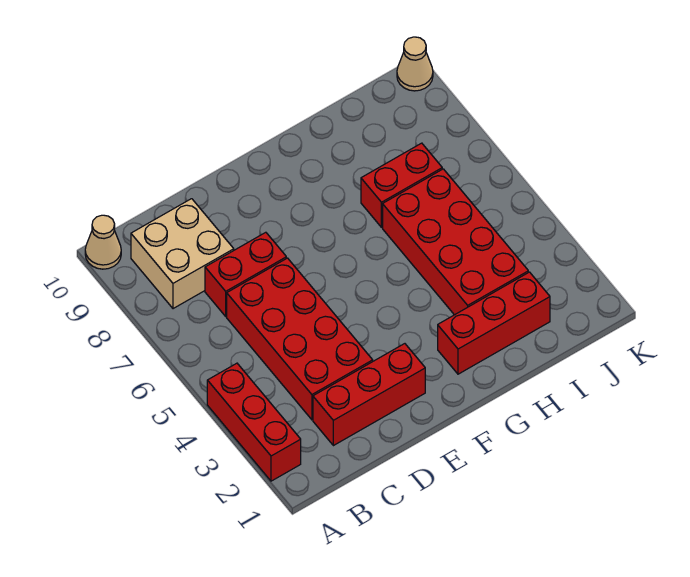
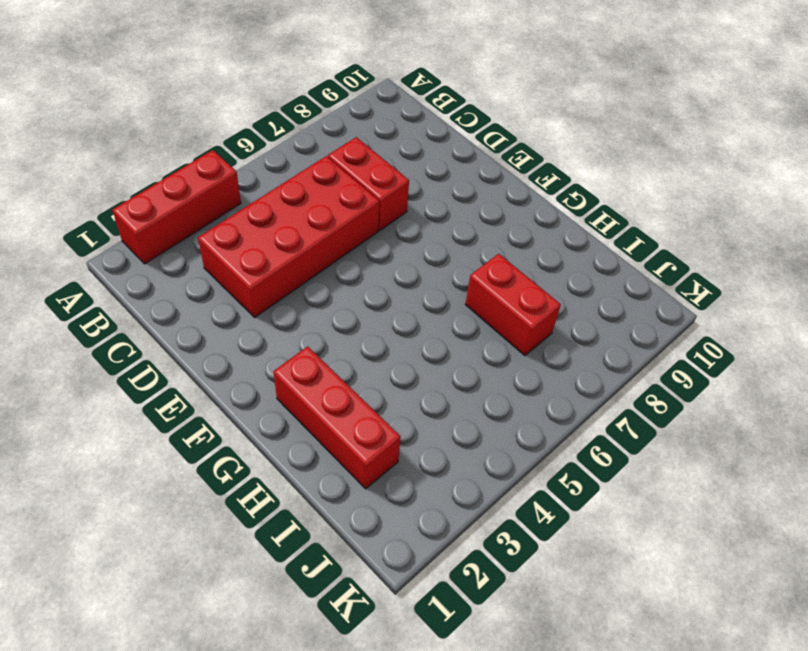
none -> tan 1x1 cone [85,215,121,269]
none -> tan 2x2 brick [131,199,234,309]

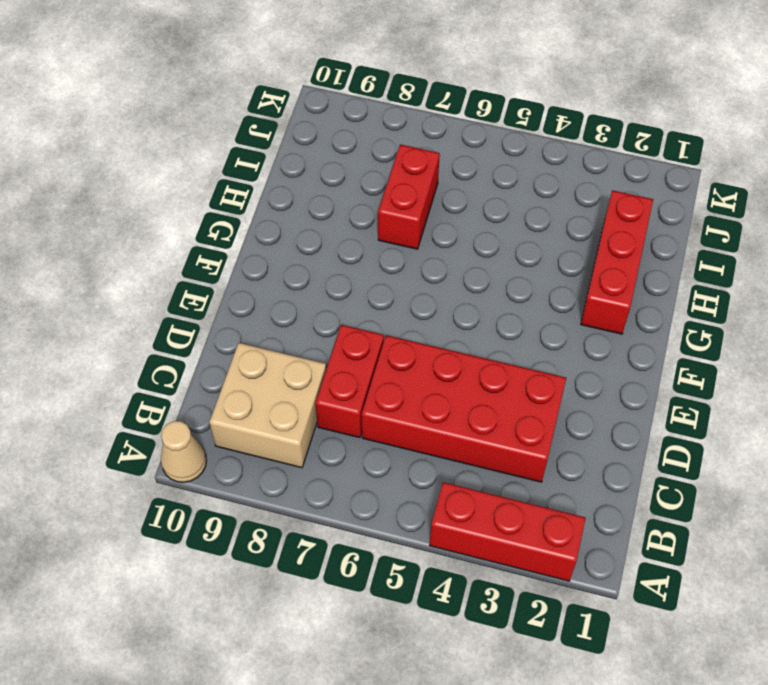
none -> red 1x3 brick [313,344,425,446]
none -> red 2x4 brick [383,169,528,315]

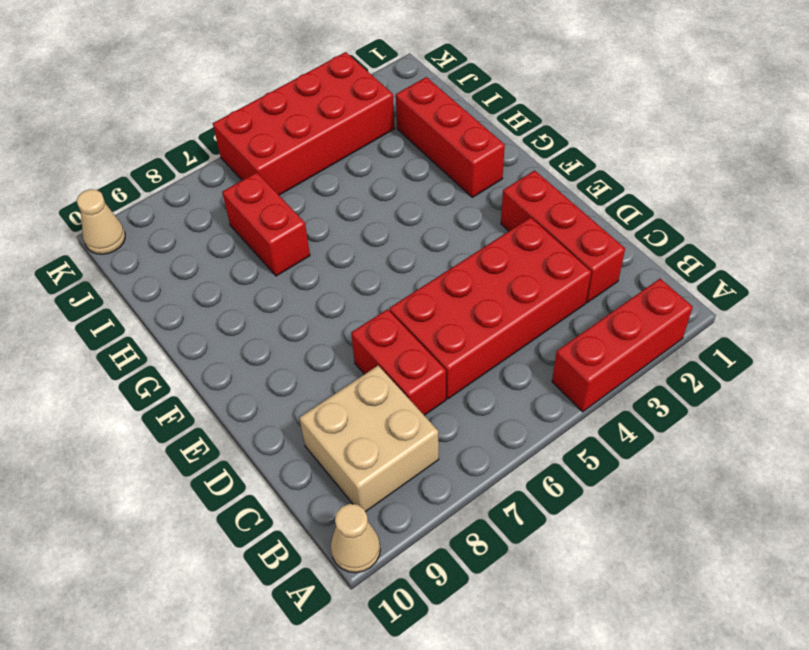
red 2x4 brick [213,52,395,195] -> red 2x4 brick moved to [383,169,528,315]

